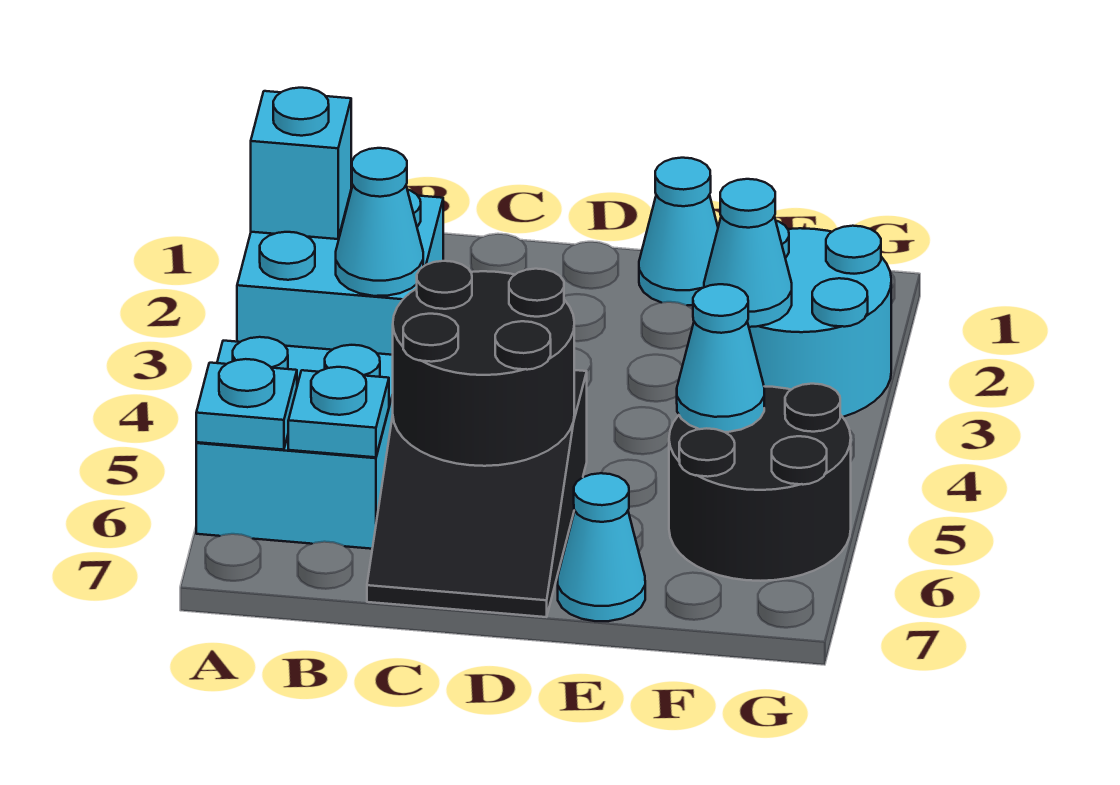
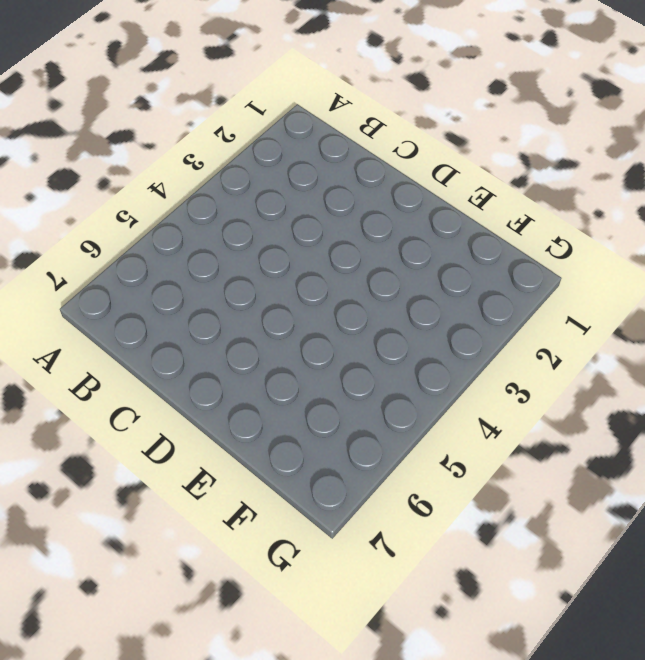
none -> cyan 2x2 brick [237,190,443,355]
none -> cyan 2x2 brick [196,337,393,549]
none -> black 2x3 slope [367,370,587,617]

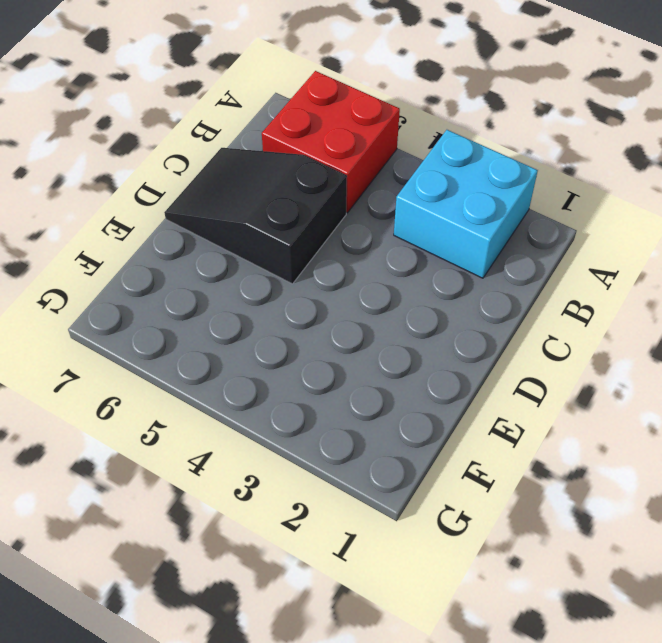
red 2x2 brick [262,71,400,213] -> cyan 2x2 brick [196,337,393,549]
none -> cyan 1x1 cone [639,158,718,305]
none -> cyan 1x1 cone [558,473,645,621]
none -> cyan 2x2 round brick [749,221,891,417]

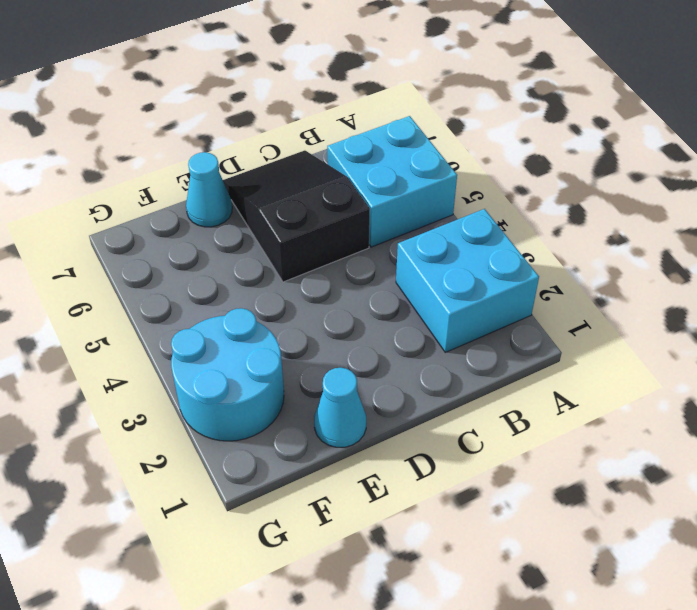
none -> black 2x2 round brick [669,384,851,581]
none -> cyan 1x1 brick [251,88,351,239]
none -> cyan 1x1 plate [196,359,297,450]

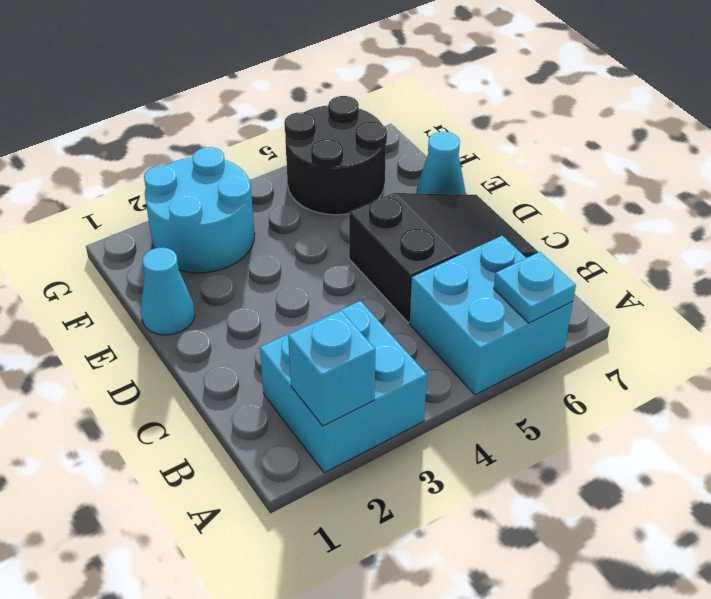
none -> cyan 1x1 cone [336,148,423,296]
none -> cyan 1x1 plate [288,367,389,457]
none -> black 2x2 round brick [393,261,574,466]

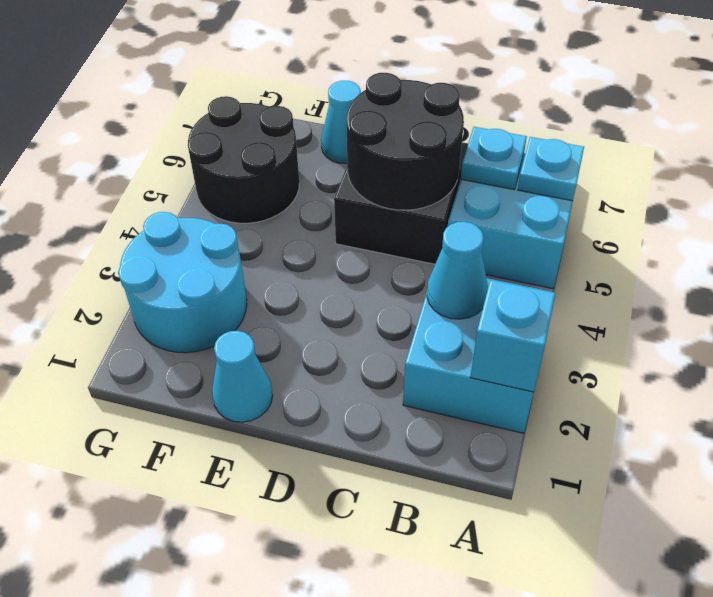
none -> cyan 1x1 cone [704,179,792,327]
none -> cyan 1x1 cone [677,284,764,432]

